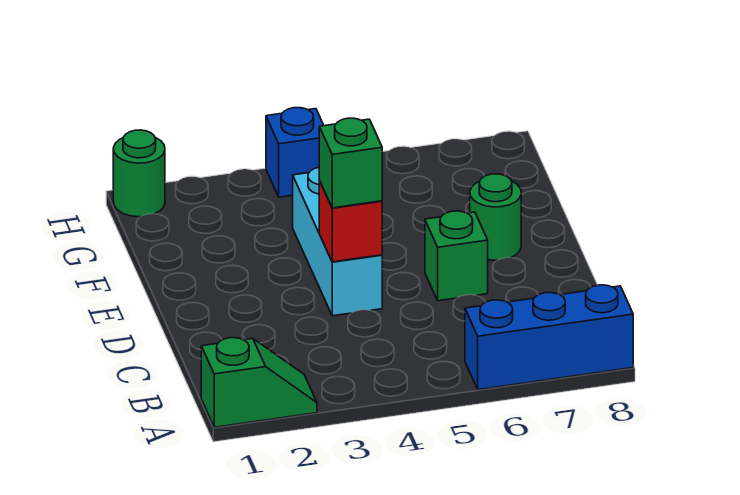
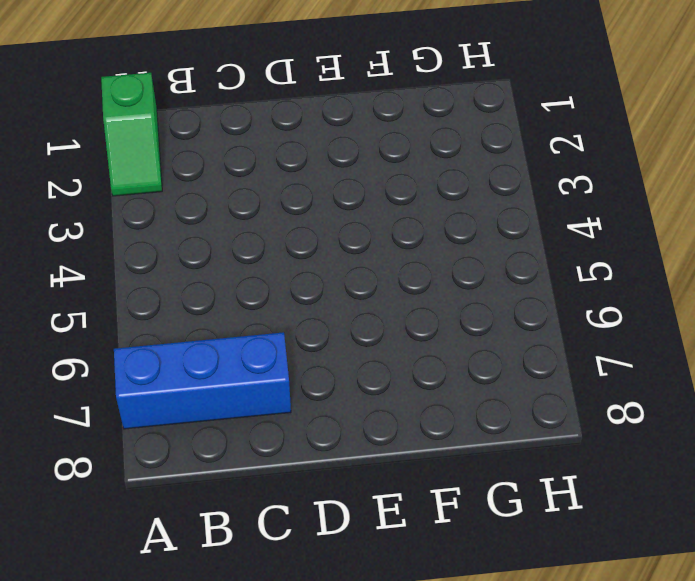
blue 1x3 brick [114,332,291,429] -> blue 1x3 brick turned to [465,285,633,390]
none -> cyan 1x3 brick [293,167,382,316]
none -> green 1x1 brick [425,211,488,301]

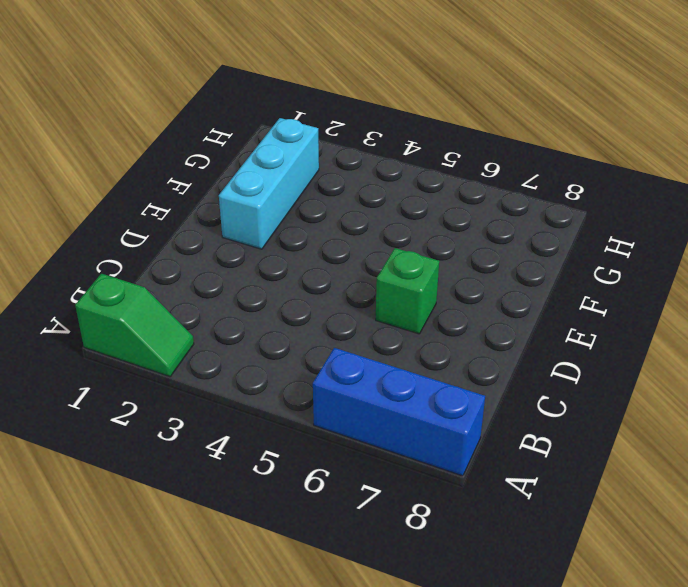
cyan 1x3 brick [219,118,319,249] -> cyan 1x3 brick moved to [293,167,382,316]
none -> green 1x1 round brick [470,174,521,260]
none -> green 1x1 round brick [113,130,165,217]

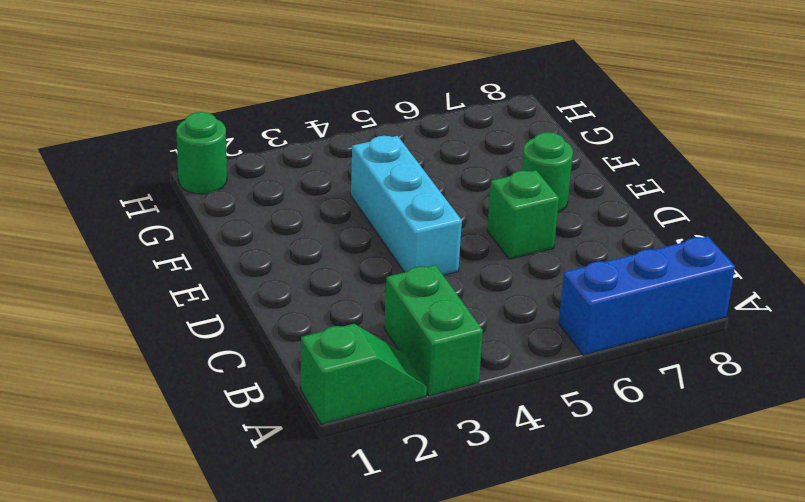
green 1x2 brick [384,265,483,396] -> none
none -> blue 1x1 brick [266,108,324,197]
none -> red 1x1 brick [319,181,382,262]

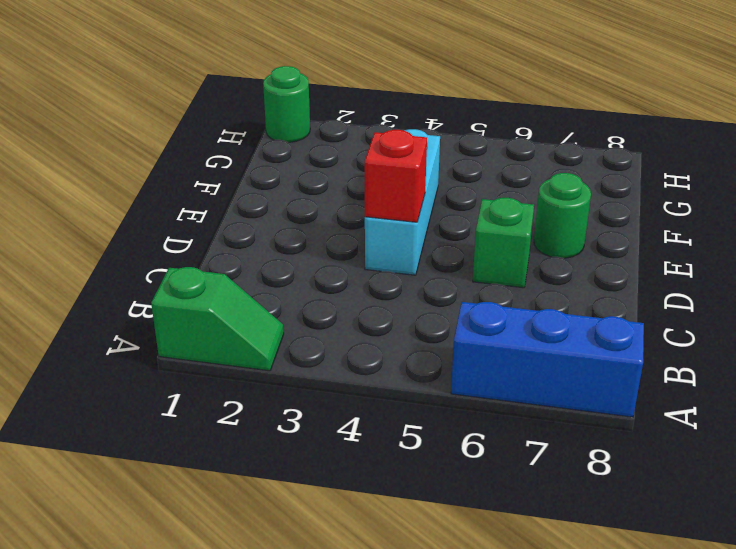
none -> blue 1x1 brick [266,108,324,197]
none -> green 1x1 brick [319,118,382,208]

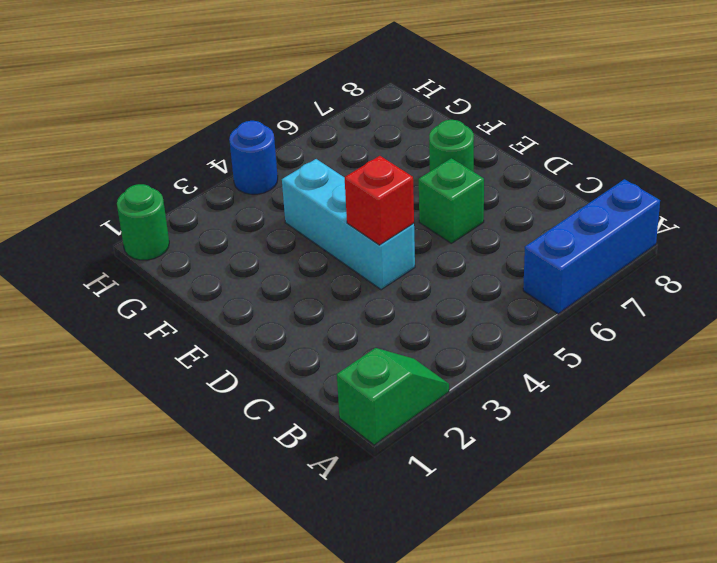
blue 1x1 round brick [229,121,278,194] -> blue 1x1 brick [266,108,324,197]
none -> green 1x1 brick [319,118,382,208]

